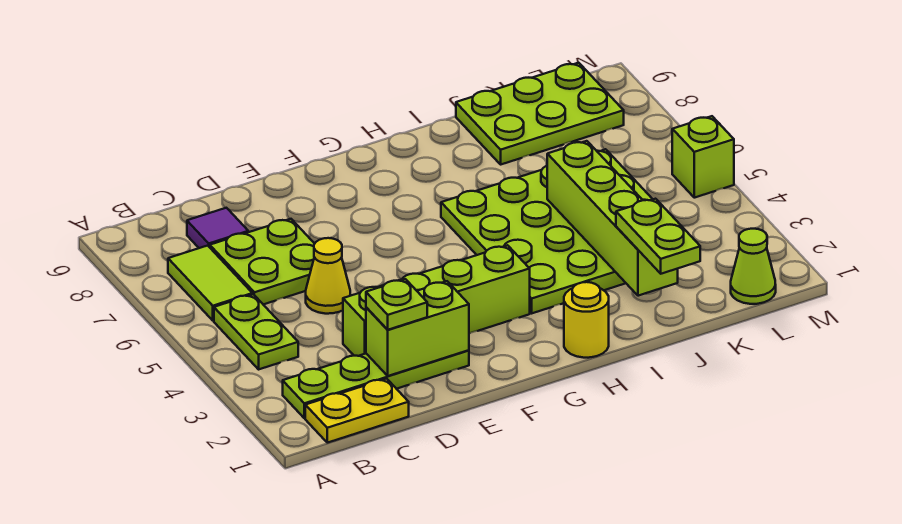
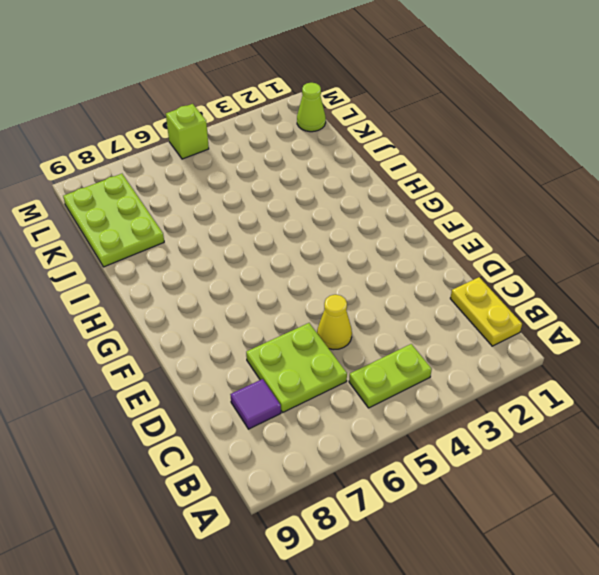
none -> lime 1x4 plate [283,350,469,418]
none -> lime 1x2 tile [168,246,252,321]
none -> lime 1x4 brick [343,245,530,356]

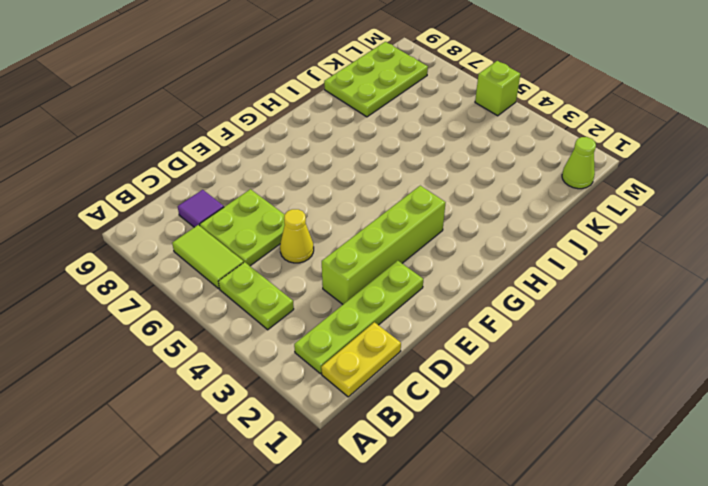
none -> yellow 1x1 round brick [564,282,609,358]
none -> lime 4x4 plate [441,149,653,313]
none -> lime 1x2 brick [366,281,469,376]

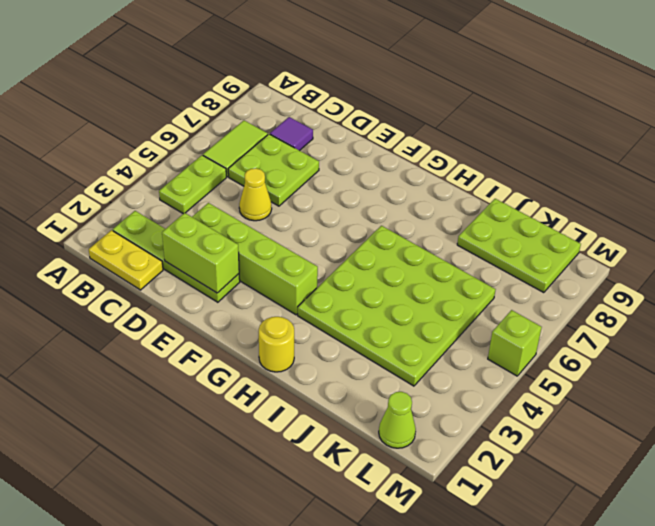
none -> lime 1x4 brick [547,141,678,296]
none -> lime 1x1 plate [366,279,427,330]
none -> lime 1x2 plate [616,199,700,274]

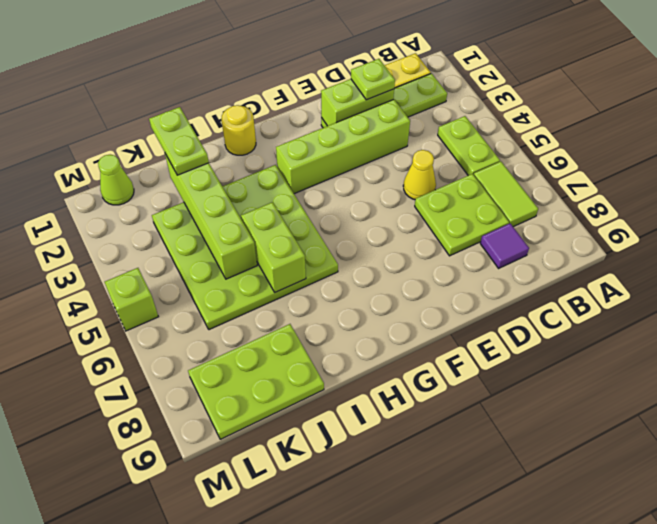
lime 1x2 brick [241,202,306,292] -> none

